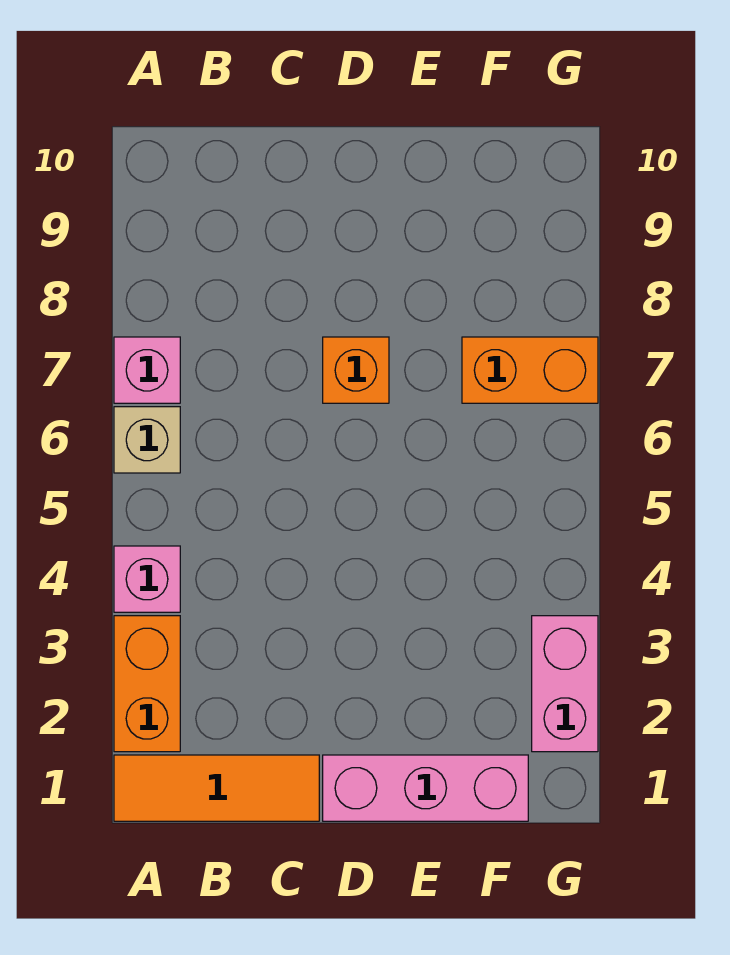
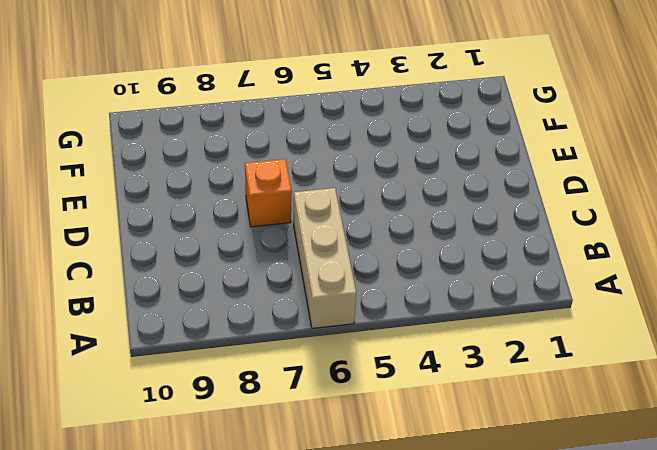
tan 1x3 brick [293,188,356,328] -> tan 1x1 brick [114,407,180,473]
none -> orange 1x3 tile [114,755,319,821]
none -> orange 1x2 brick [114,616,180,752]

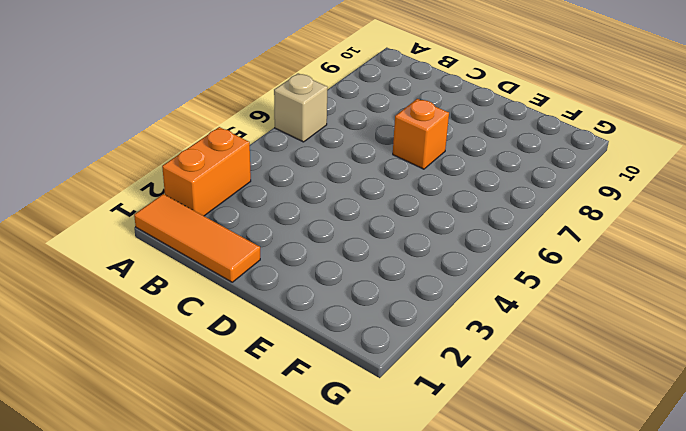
none -> pink 1x1 brick [114,546,180,612]
none -> pink 1x1 brick [114,337,180,403]

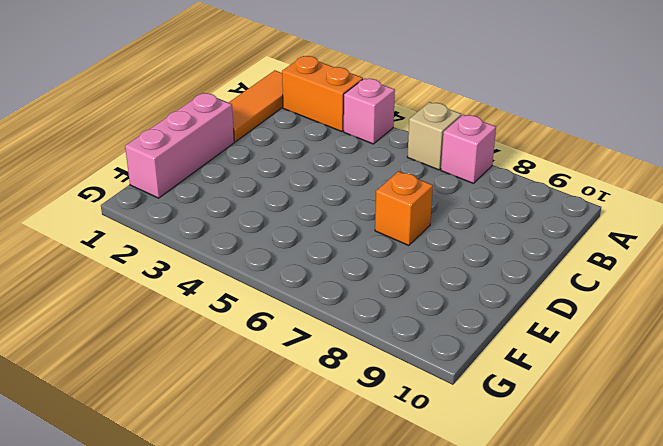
none -> orange 1x2 brick [462,337,598,403]
none -> pink 1x2 brick [532,616,598,752]

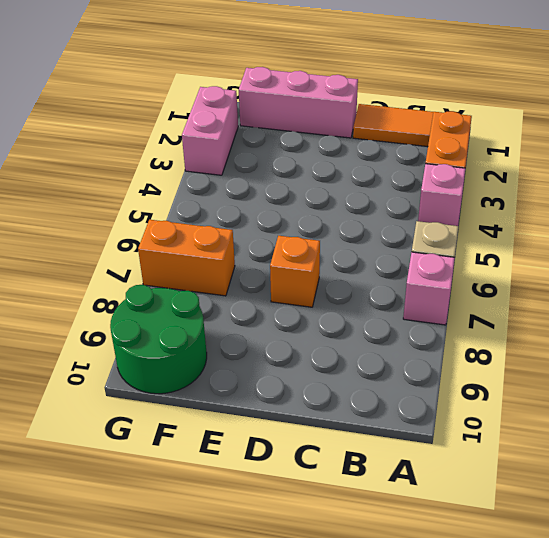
green 2x2 round brick [110,285,207,394] -> none

